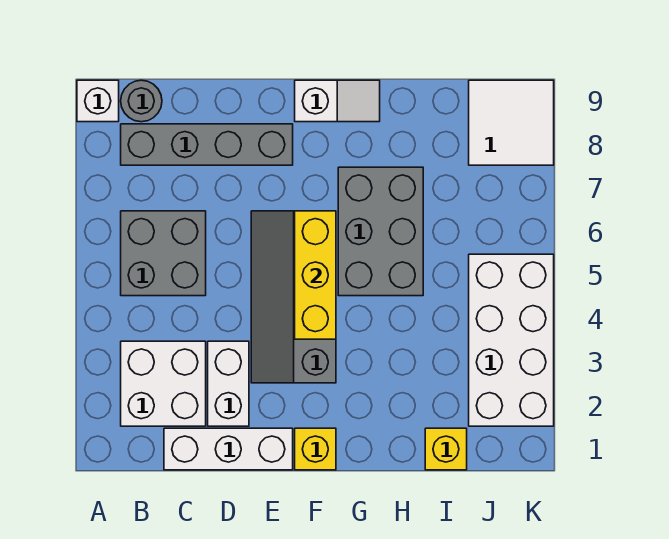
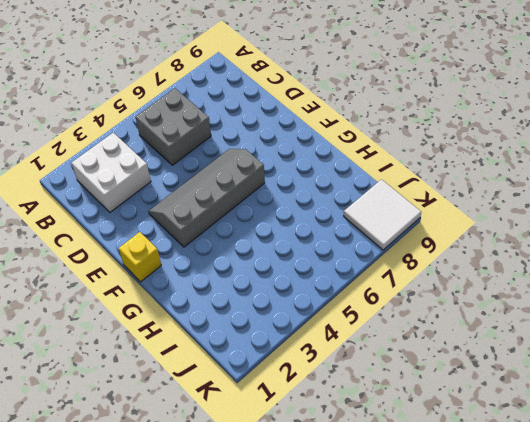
none -> white 1x1 brick [77,80,119,122]
none -> grey 1x4 brick [121,124,293,165]
none -> grey 1x1 round brick [121,80,162,122]

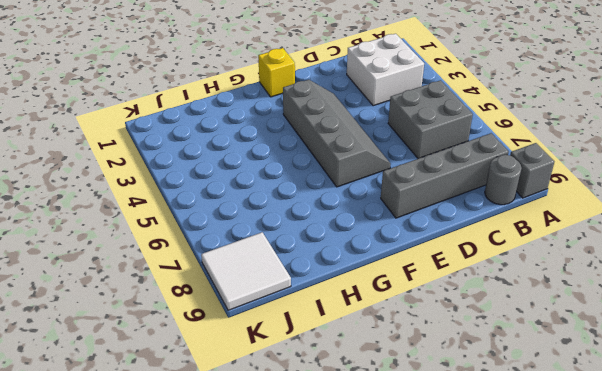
grey 1x1 brick [510,143,554,198] -> white 1x1 brick [77,80,119,122]
none -> white 1x3 brick [164,428,293,470]
none -> white 1x2 brick [208,341,249,426]
none -> white 1x2 slope [295,80,380,122]

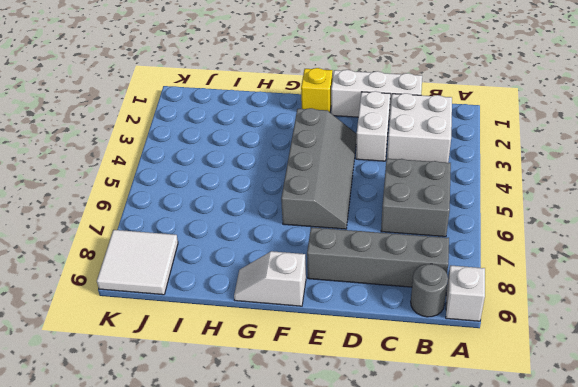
none -> grey 2x3 brick [338,167,423,296]
none -> yellow 1x1 brick [425,428,467,470]
none -> white 2x4 brick [469,254,554,426]

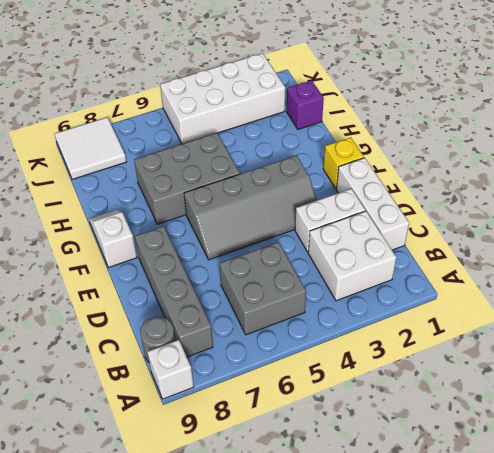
purple 1x1 brick [287,80,324,129] -> yellow 1x1 brick [425,428,467,470]
none -> yellow 1x3 brick [295,211,336,339]

